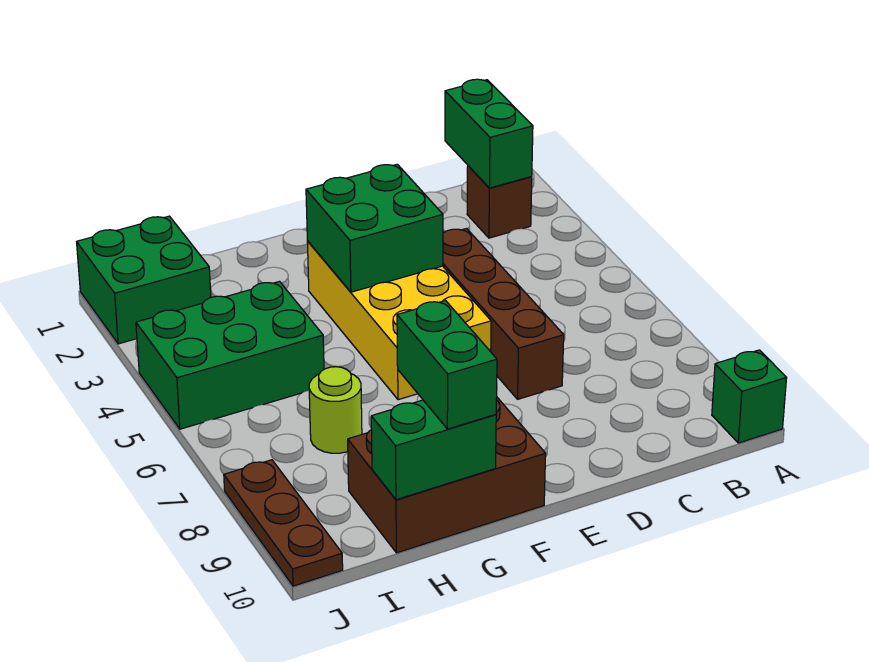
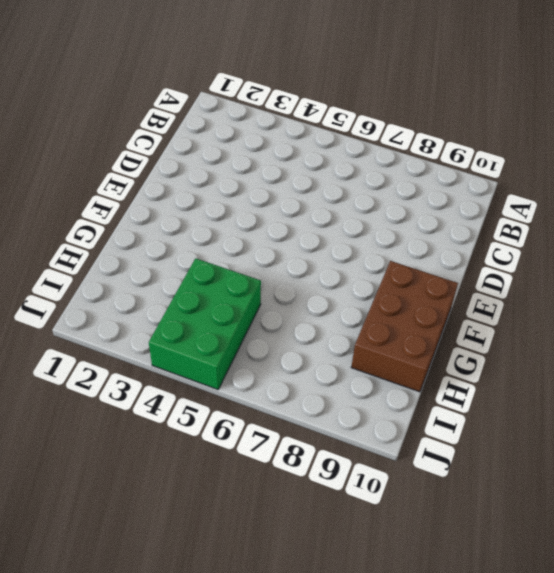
none -> green 1x1 brick [712,350,787,443]
none -> brown 1x1 brick [467,166,532,238]
none -> brown 1x4 brick [443,229,564,399]

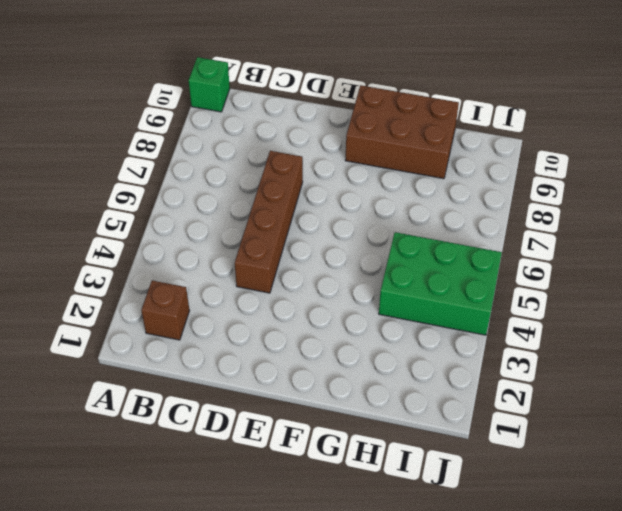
none -> yellow 2x4 brick [307,241,491,400]
none -> lime 1x1 round brick [309,367,362,453]
none -> green 2x2 brick [77,216,211,344]

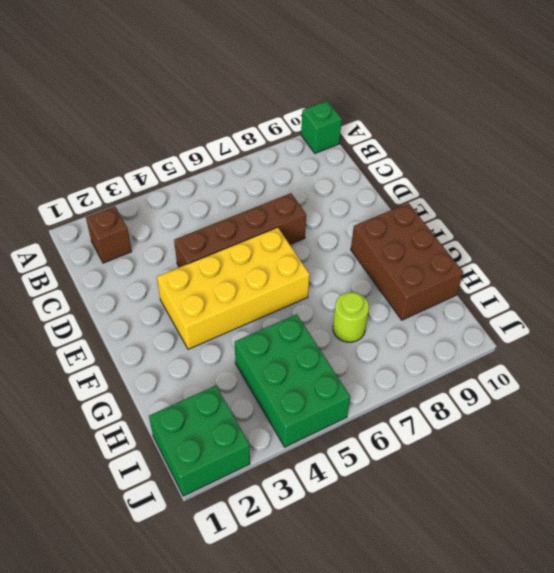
none -> brown 1x3 plate [224,460,343,586]
none -> green 1x2 brick [445,79,533,188]
none -> green 2x2 brick [306,164,443,292]

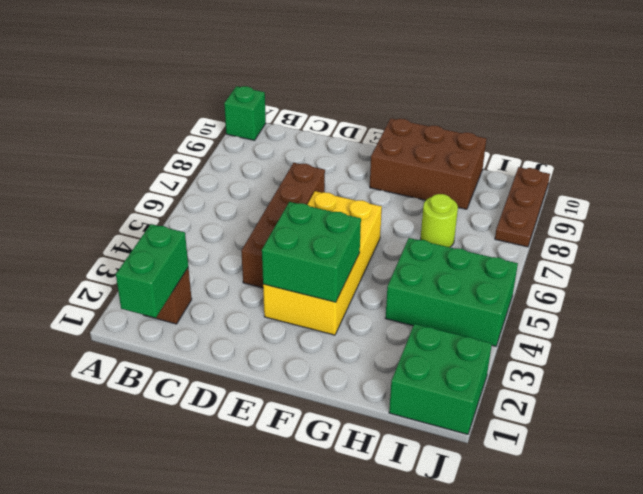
none -> green 1x2 brick [371,400,496,500]
none -> green 1x2 brick [397,301,497,429]

